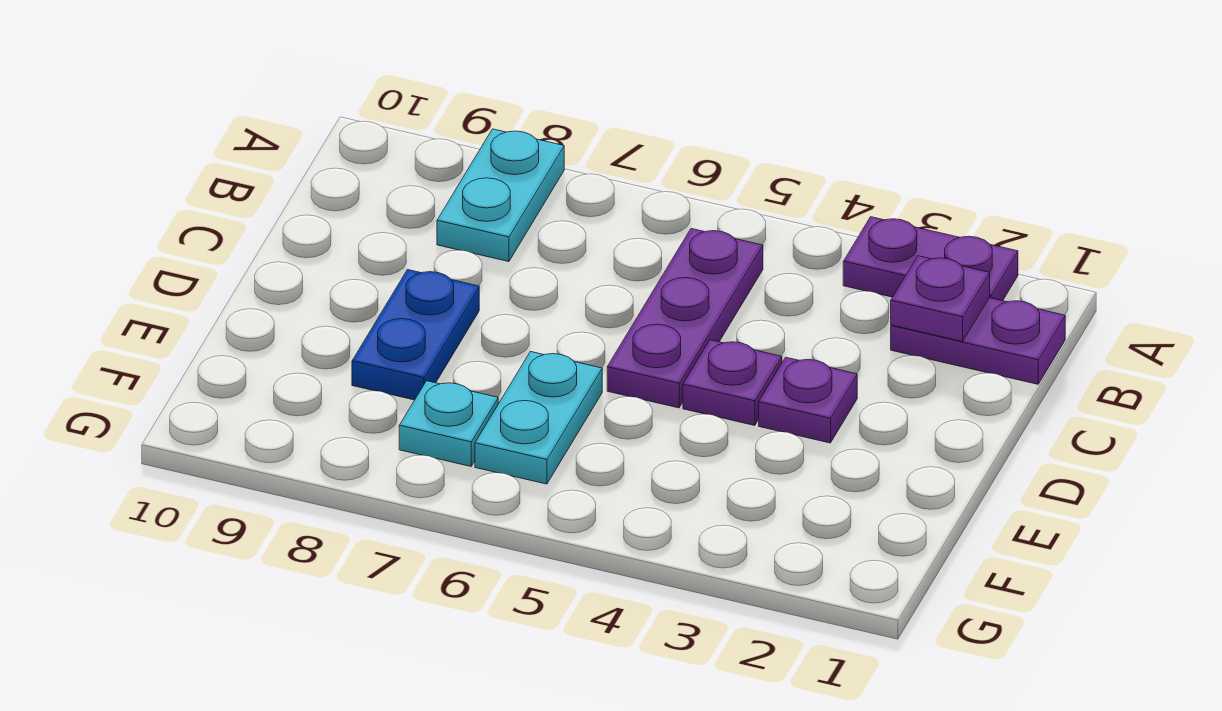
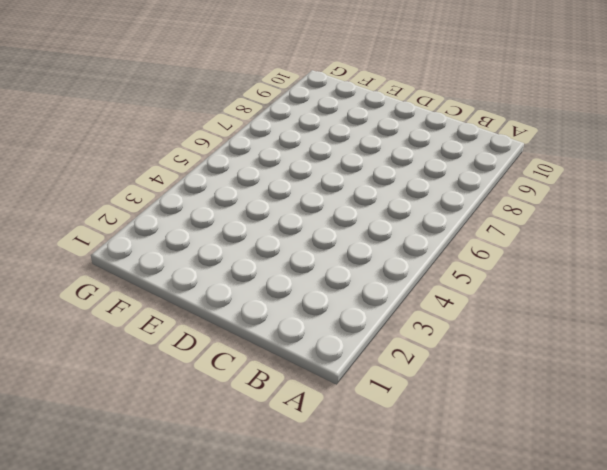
none -> purple 1x2 plate [843,217,1018,301]
none -> cyan 1x2 plate [437,129,564,262]

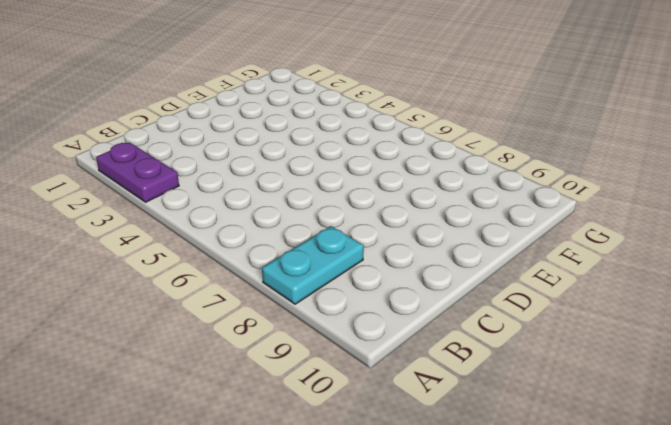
none -> purple 1x2 plate [891,298,1065,384]
none -> purple 1x3 plate [607,229,763,408]

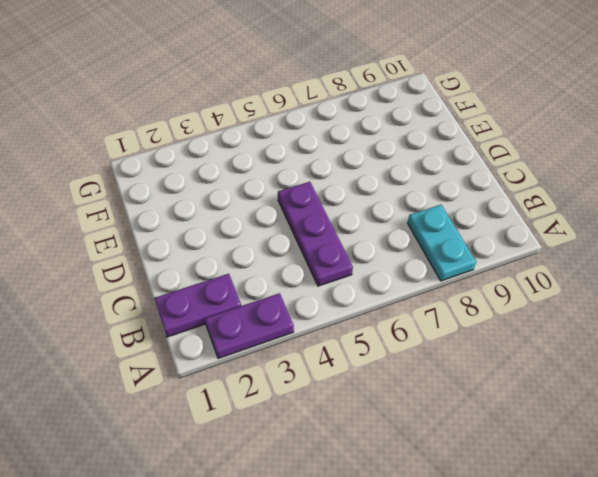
none -> purple 1x1 plate [759,357,857,443]
none -> purple 1x1 plate [683,340,782,426]

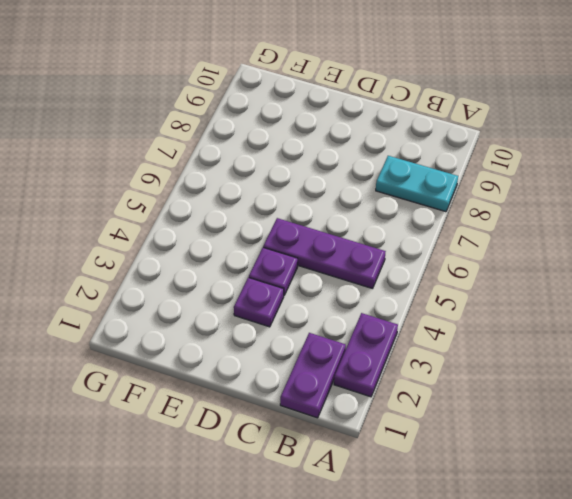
none -> blue 1x2 plate [352,270,479,400]
none -> cyan 1x2 plate [475,352,602,484]

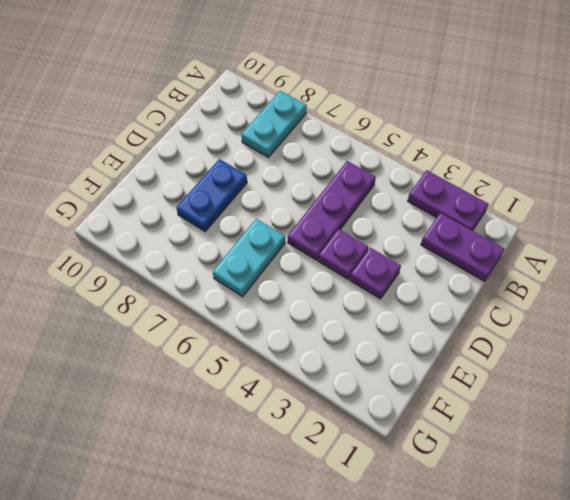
none -> cyan 1x1 plate [399,381,498,466]
none -> purple 1x1 plate [891,256,990,341]

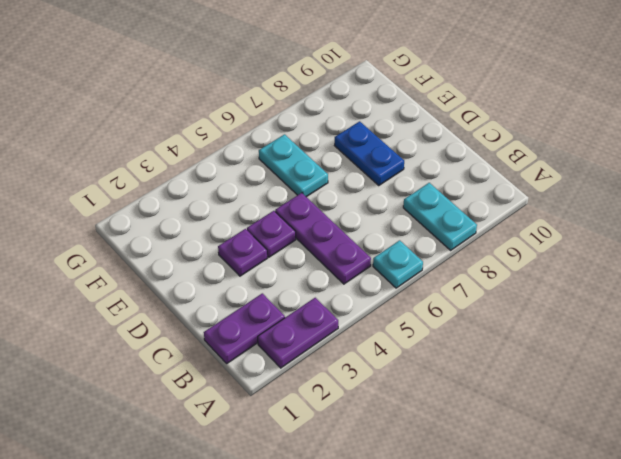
cyan 1x1 plate [373,240,423,288] -> cyan 1x1 plate moved to [399,381,498,466]
none -> purple 1x1 plate [891,256,990,341]

